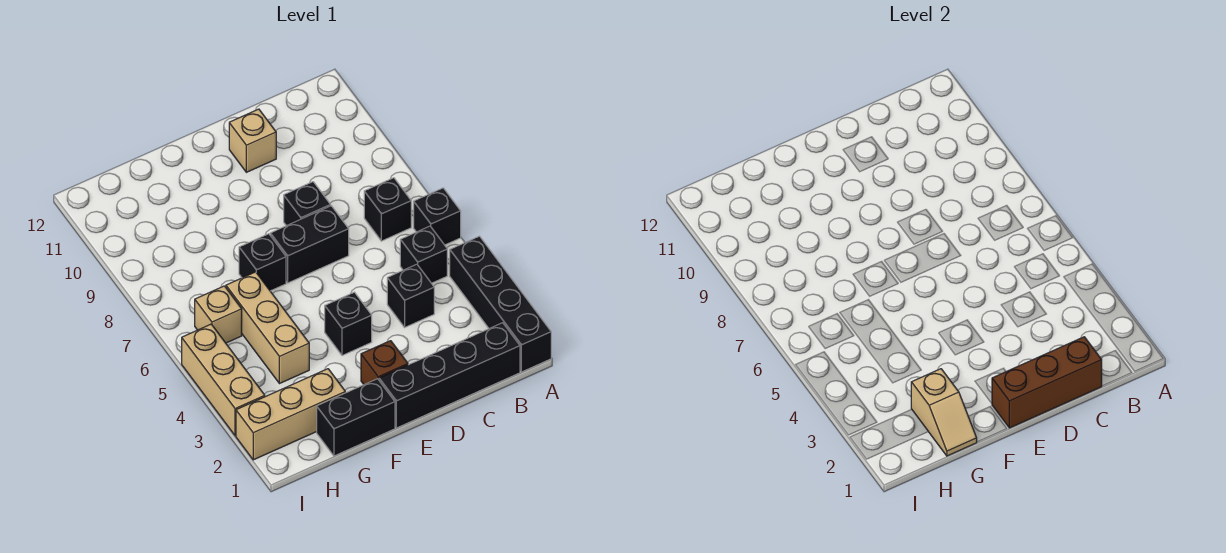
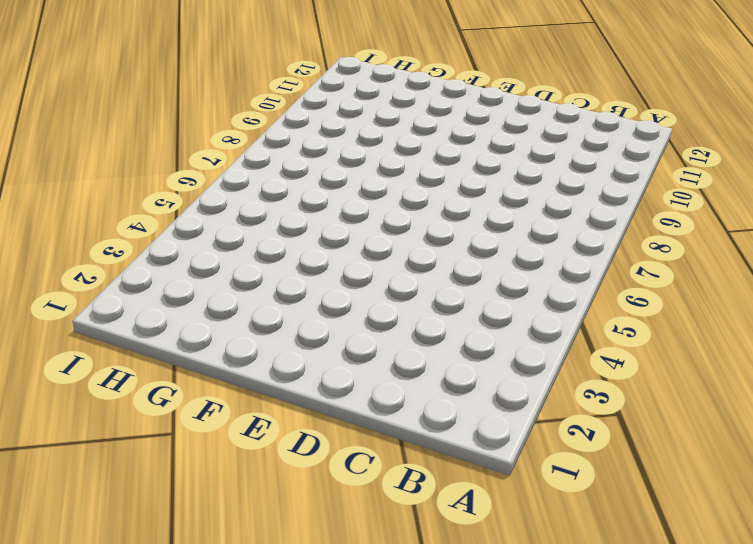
none -> black 1x4 brick [450,236,551,372]
none -> black 1x1 brick [414,188,461,245]
none -> black 1x4 brick [379,323,520,428]

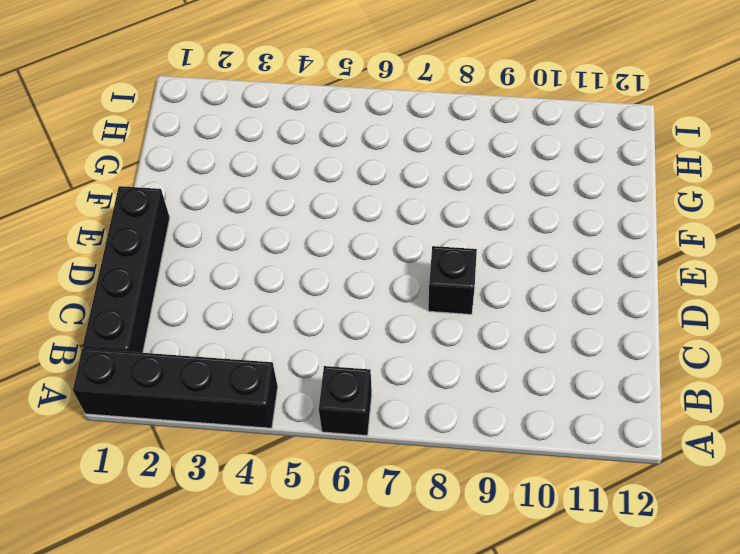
none -> black 1x1 brick [400,226,447,283]
none -> black 1x1 brick [364,178,411,241]
none -> black 1x1 brick [387,264,434,327]

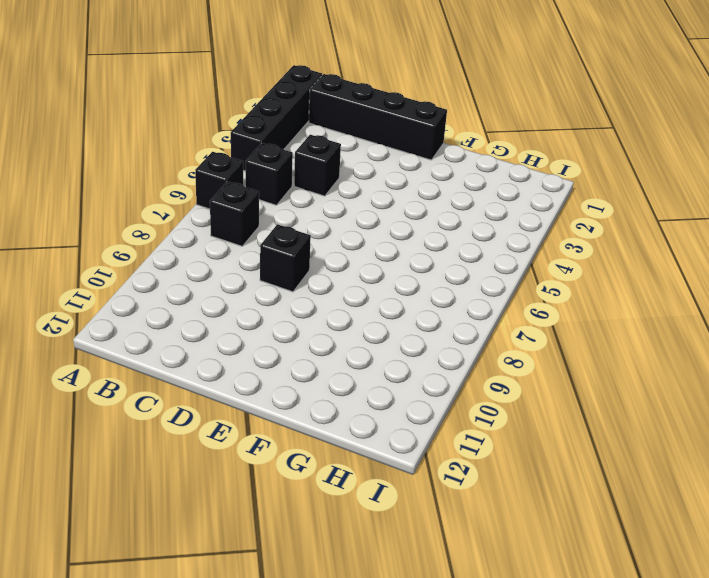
none -> black 1x2 brick [270,206,349,283]
none -> tan 1x1 brick [229,109,276,172]
none -> brown 1x1 brick [361,341,408,385]

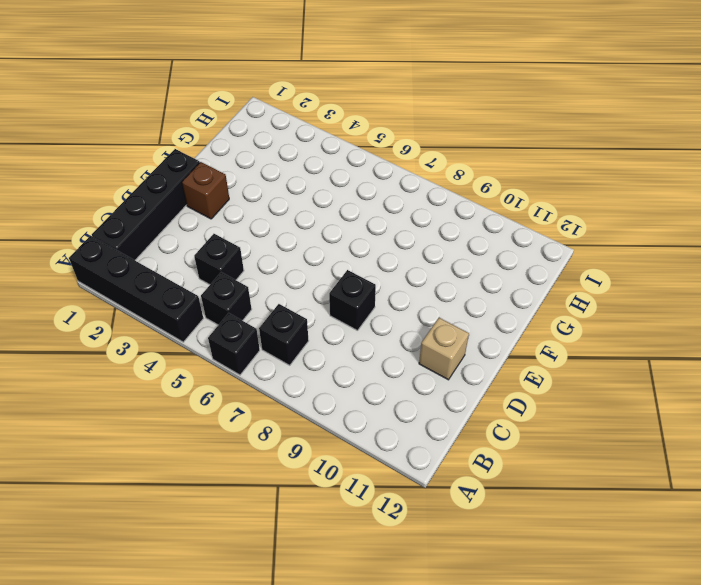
none -> black 1x2 brick [270,206,349,283]
none -> black 1x1 brick [325,292,372,355]
none -> black 1x2 brick [317,379,395,456]

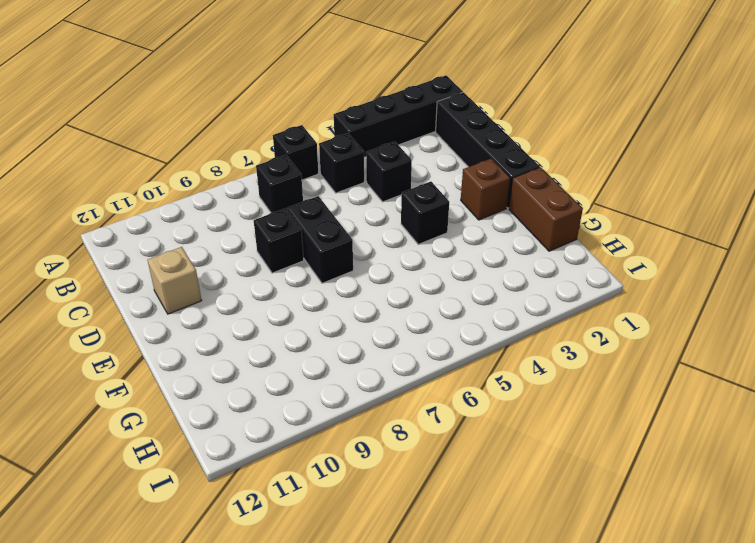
brown 1x2 brick [509,167,583,251] -> black 1x2 brick [317,379,395,456]
none -> black 1x1 brick [239,234,286,291]
none -> tan 1x3 brick [236,369,345,460]
none -> tan 1x3 brick [226,272,309,384]

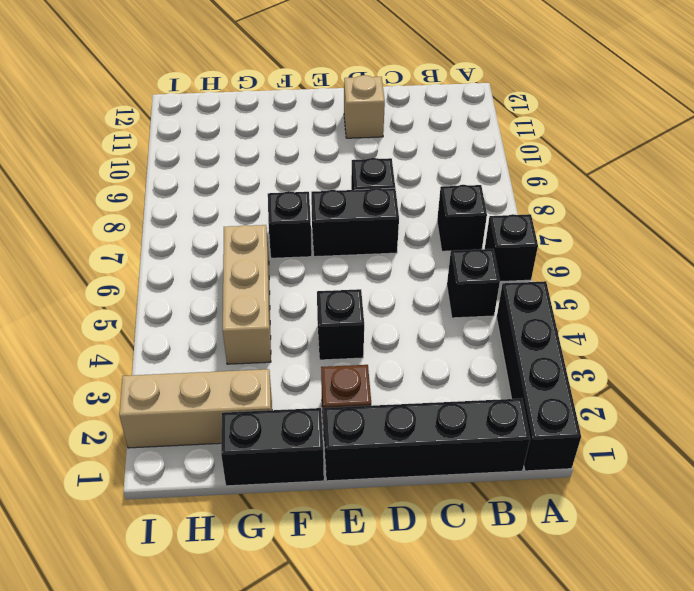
none -> black 1x1 brick [387,264,434,327]
none -> tan 1x1 brick [195,286,242,343]
none -> tan 1x3 brick [182,324,265,436]

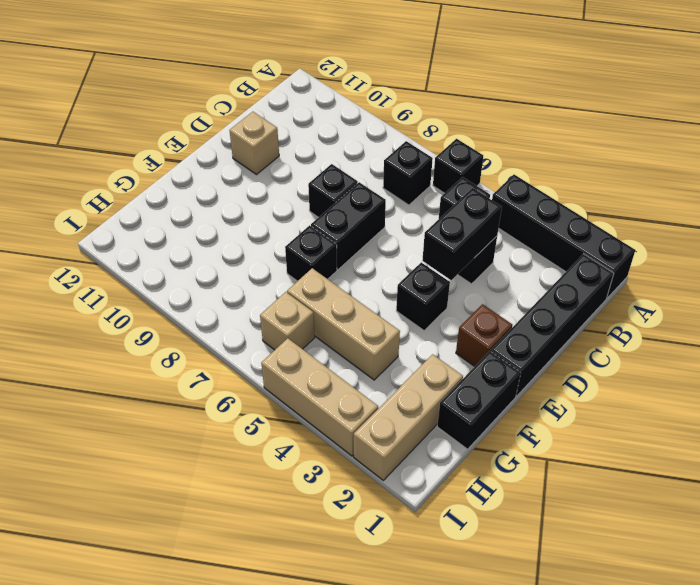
black 1x2 brick [422,188,502,280] -> none
none -> brown 1x3 brick [992,337,1102,428]
none -> tan 1x2 slope [911,369,977,456]

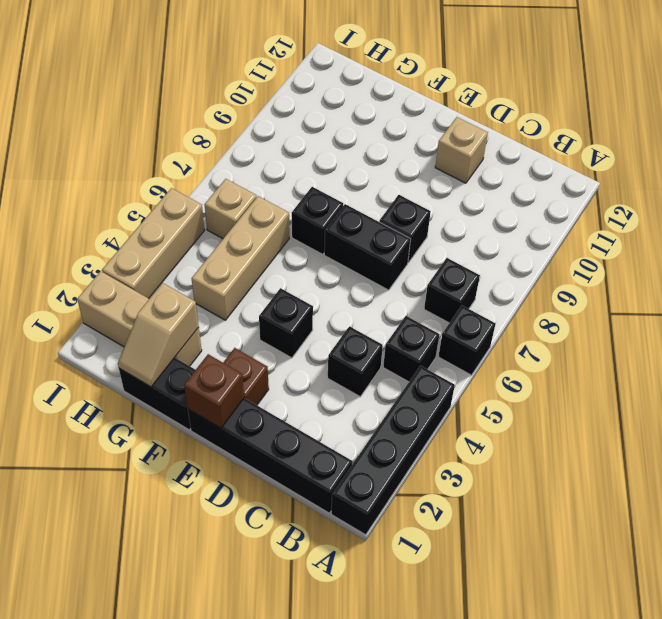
brown 1x1 brick [184,354,244,428] -> brown 1x3 brick [992,337,1102,428]

